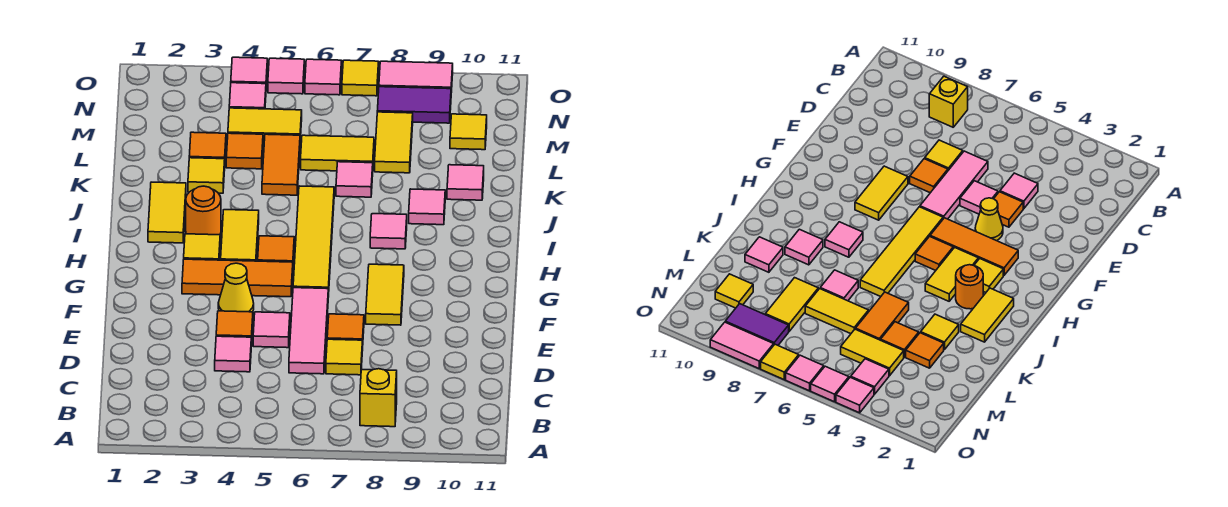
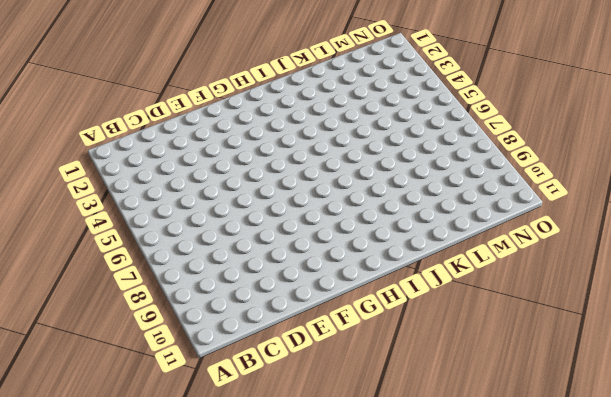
none -> yellow 1x1 brick [360,369,397,427]
none -> pink 1x1 tile [215,336,251,372]
none -> pink 1x3 tile [289,288,328,374]
none -> yellow 1x1 tile [326,339,363,375]

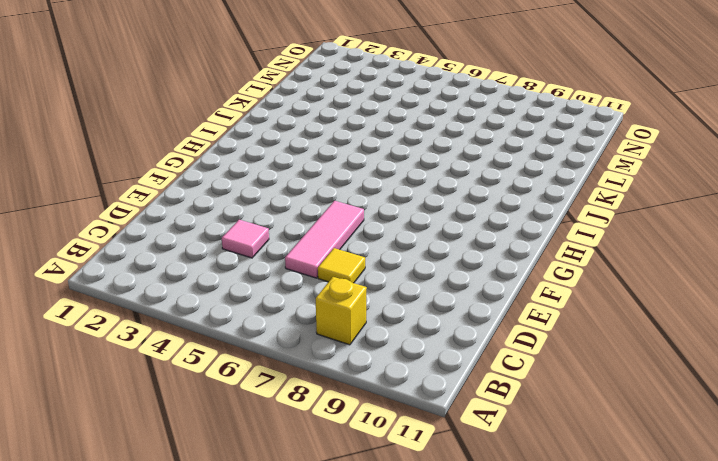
none -> orange 1x1 tile [216,311,253,346]
none -> pink 1x1 tile [253,312,290,348]
none -> orange 1x1 tile [327,314,364,341]
none -> yellow 1x1 cone [218,263,254,312]

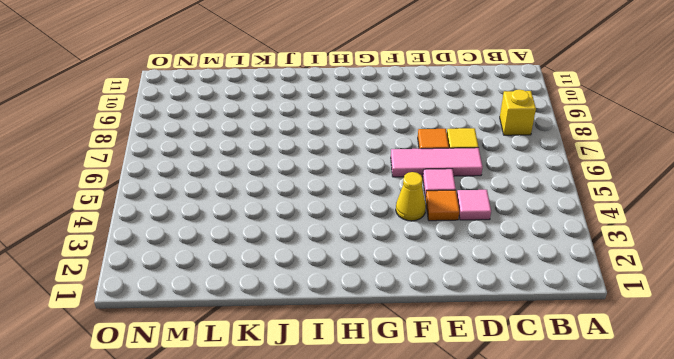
none -> yellow 1x2 tile [366,264,404,325]
none -> orange 1x3 tile [182,259,293,297]
none -> yellow 1x4 tile [293,186,334,297]
none -> yellow 1x1 tile [184,234,220,260]

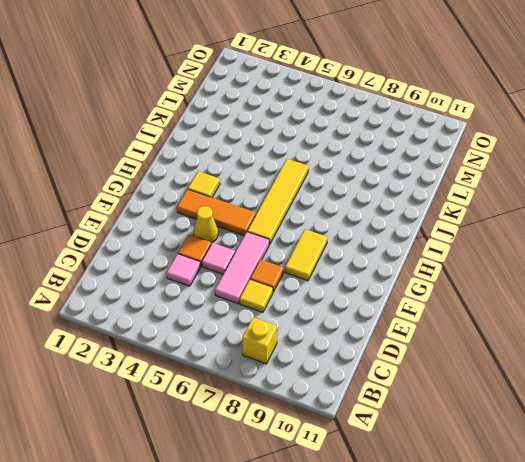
none -> yellow 1x2 tile [221,210,259,261]
none -> orange 1x1 tile [258,236,294,263]
none -> yellow 1x2 tile [148,182,186,243]
none -> orange 1x1 round brick [186,186,221,235]

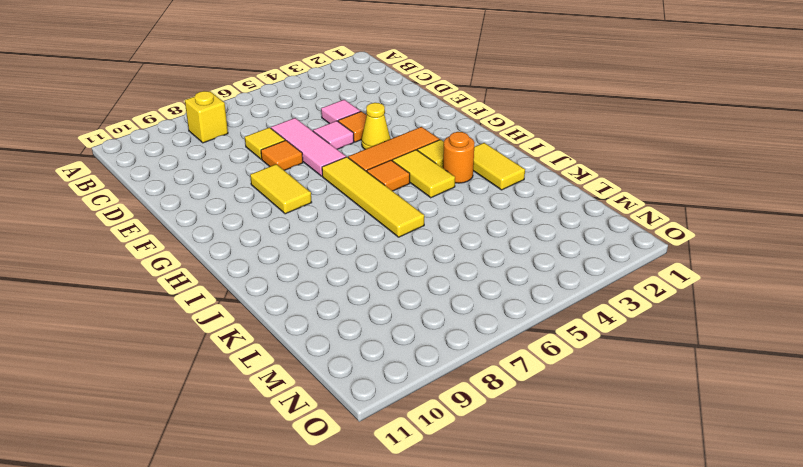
none -> pink 1x1 tile [370,214,407,249]
none -> pink 1x1 tile [409,189,445,225]
none -> yellow 1x1 tile [188,158,225,193]
none -> orange 1x2 tile [262,134,300,195]

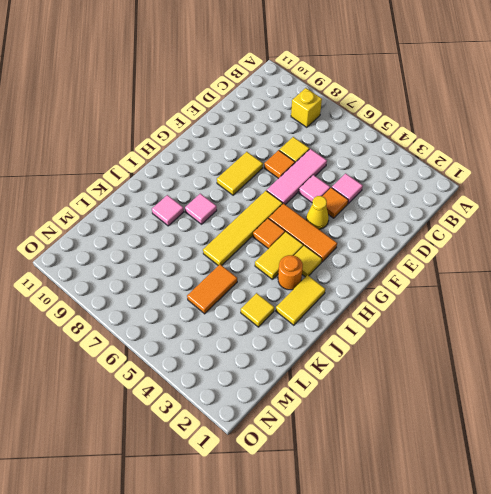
none -> pink 1x1 tile [336,162,373,197]
none -> pink 1x1 tile [447,165,484,200]
none -> orange 1x1 tile [189,132,226,159]
none -> orange 1x1 tile [226,133,263,169]

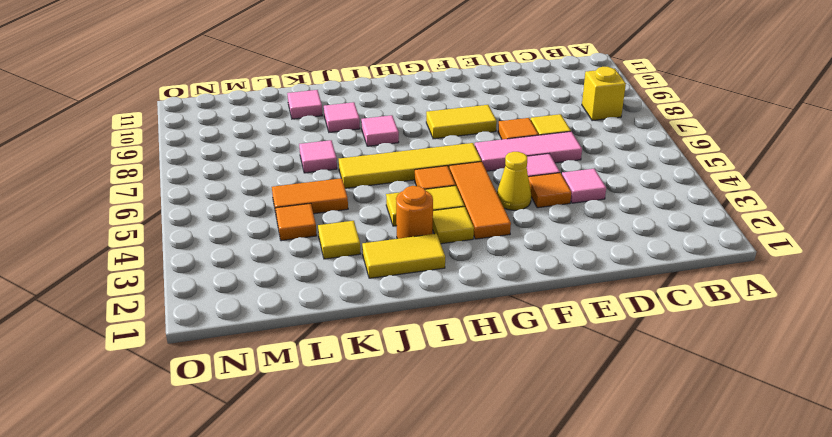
none -> orange 1x1 tile [189,132,226,159]
none -> yellow 1x2 tile [301,135,374,171]
none -> yellow 1x2 tile [375,112,413,173]
none -> yellow 1x2 tile [228,108,302,144]

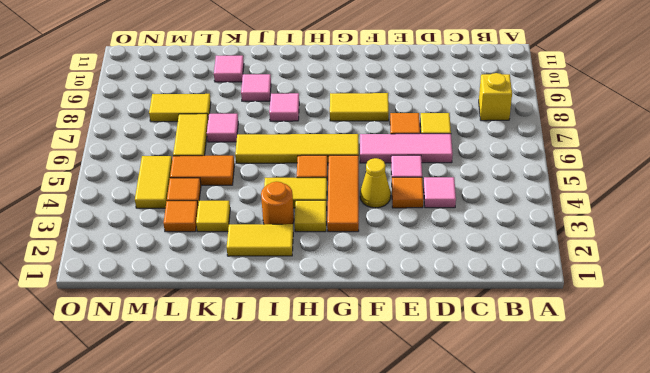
none -> yellow 1x1 tile [450,114,487,150]
none -> pink 1x1 tile [229,83,266,109]
none -> purple 1x2 tile [377,87,451,123]
none -> pink 1x1 tile [231,57,267,85]

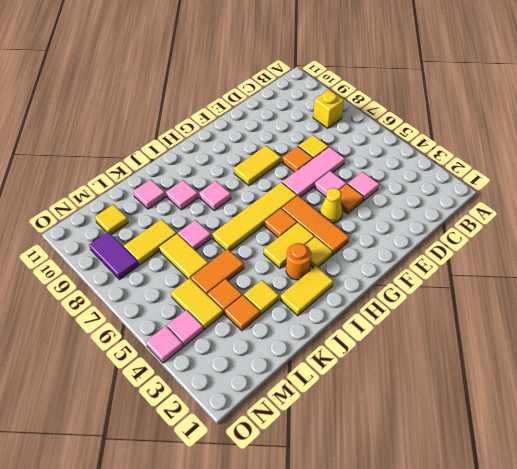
none -> pink 1x1 tile [268,58,304,94]
none -> pink 1x1 tile [305,59,342,95]
none -> yellow 1x1 tile [342,60,379,96]
none -> pink 1x2 tile [379,61,453,92]

